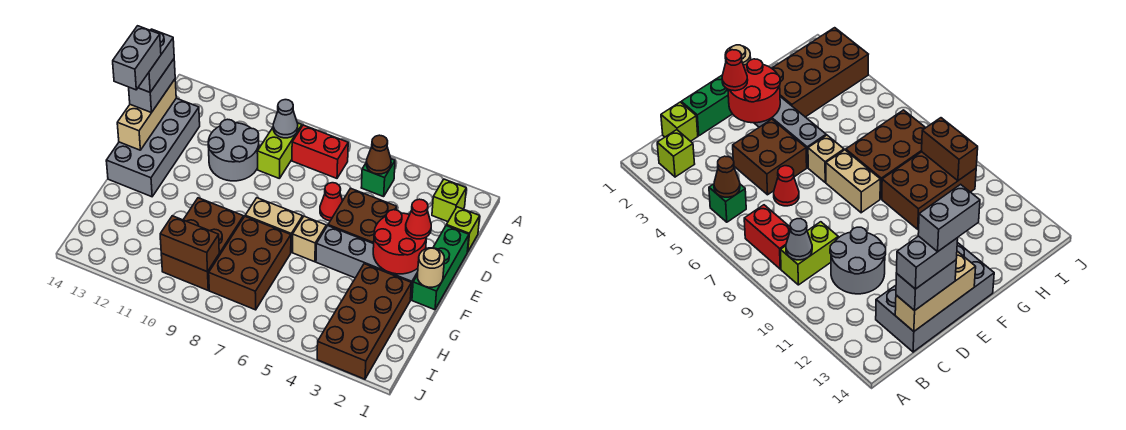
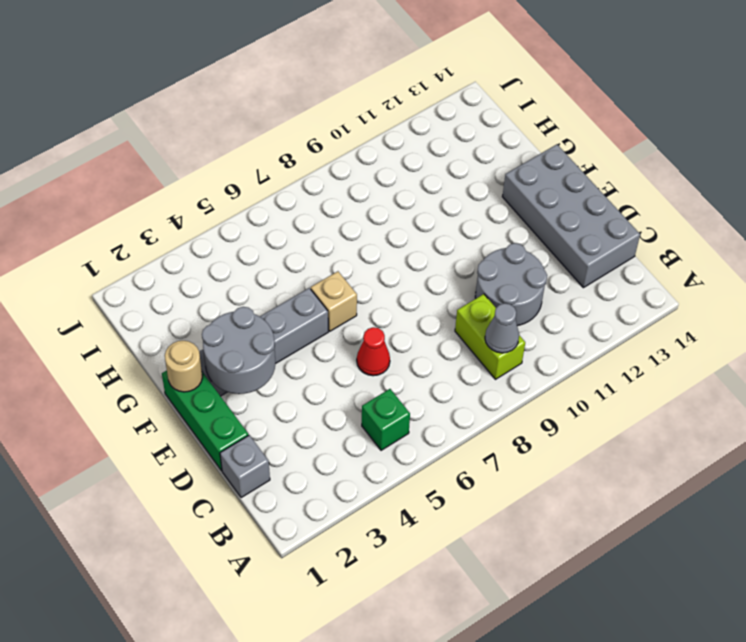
grey 1x1 brick [220,435,270,498] -> lime 1x1 brick [446,207,480,252]
grey 2x2 round brick [202,307,275,394] -> red 2x2 round brick [373,210,427,274]
none -> lime 1x1 brick [432,179,466,222]
none -> red 1x2 brick [292,125,348,178]
none -> brown 2x2 brick [328,188,397,244]

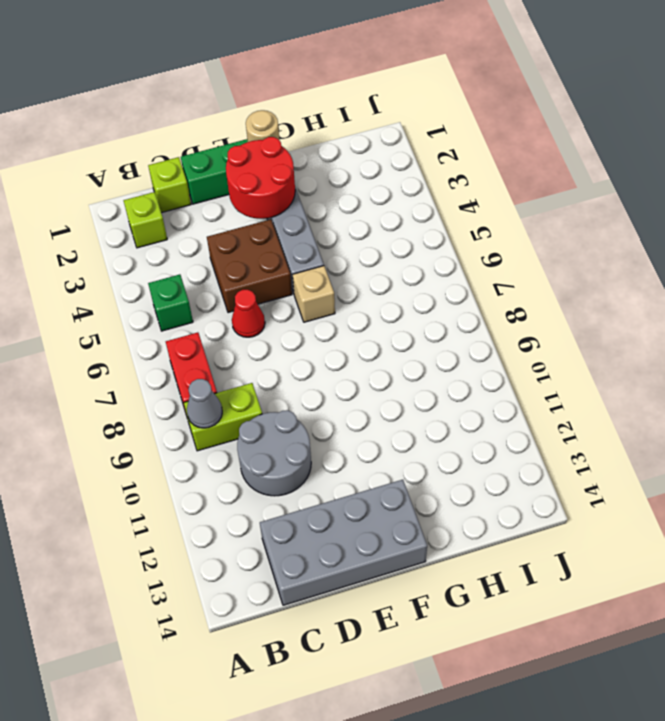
none -> tan 1x2 brick [245,198,303,252]
none -> brown 2x4 brick [317,264,411,379]
none -> brown 2x3 brick [209,217,291,310]

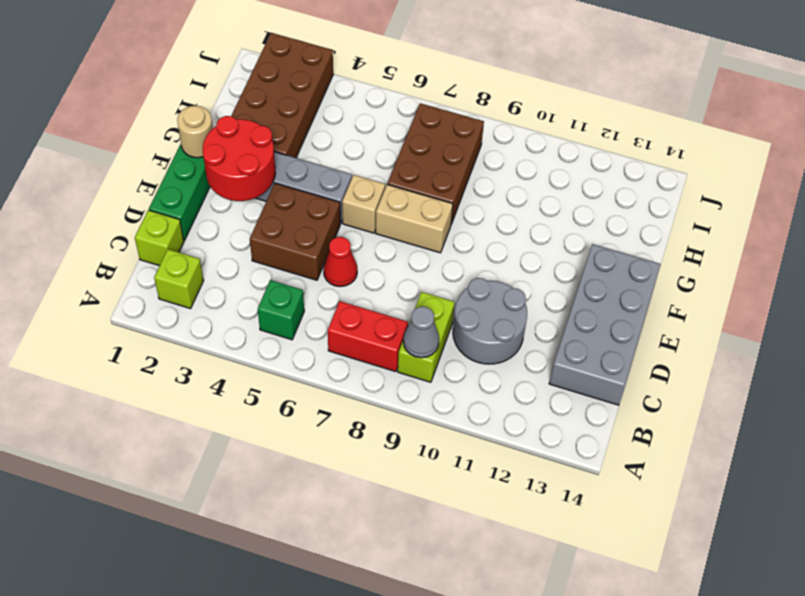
none -> brown 2x3 brick [161,198,244,290]
none -> brown 1x1 cone [366,135,391,174]
none -> tan 1x3 brick [117,79,176,150]

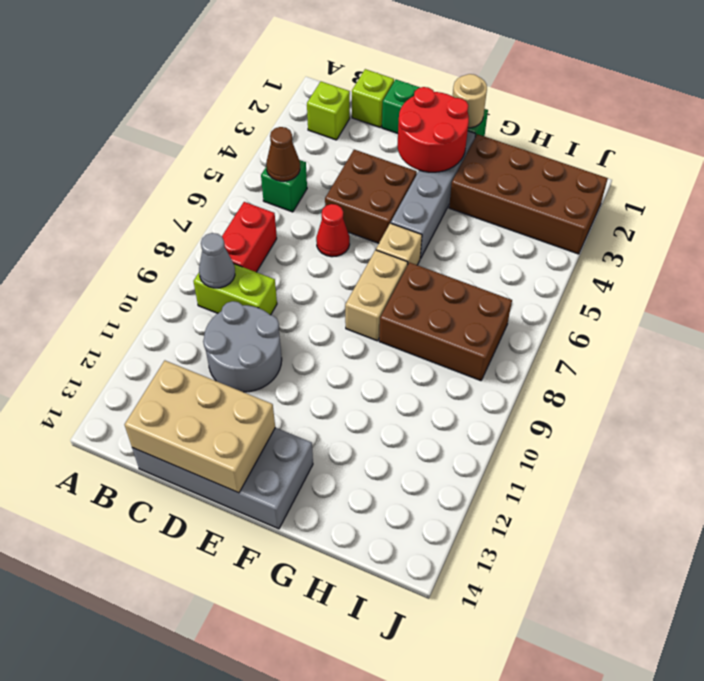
tan 2x3 brick [125,361,275,493] -> tan 1x3 brick [117,79,176,150]
none -> brown 2x3 brick [161,198,244,290]
none -> brown 1x2 brick [160,216,219,272]
none -> grey 1x2 brick [129,59,175,113]

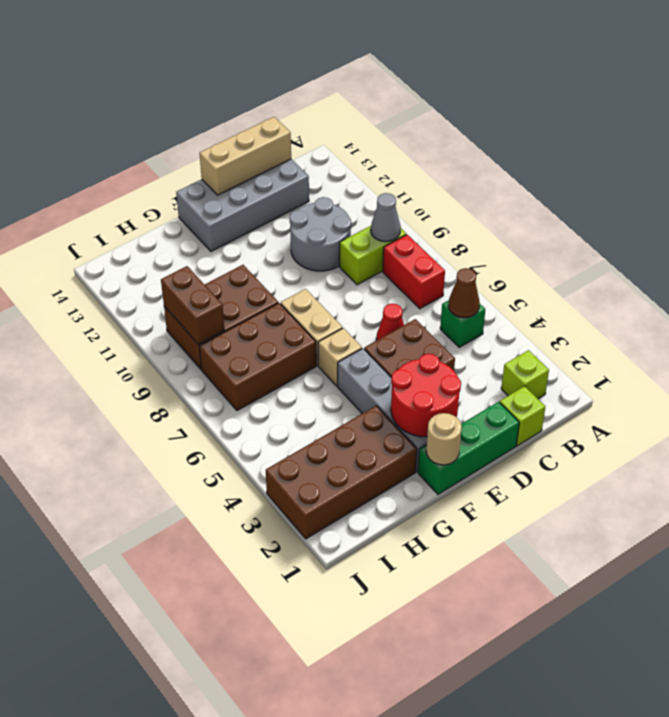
none -> grey 1x2 brick [129,59,175,113]
none -> red 1x1 cone [406,199,431,239]
none -> grey 1x2 brick [138,29,174,92]

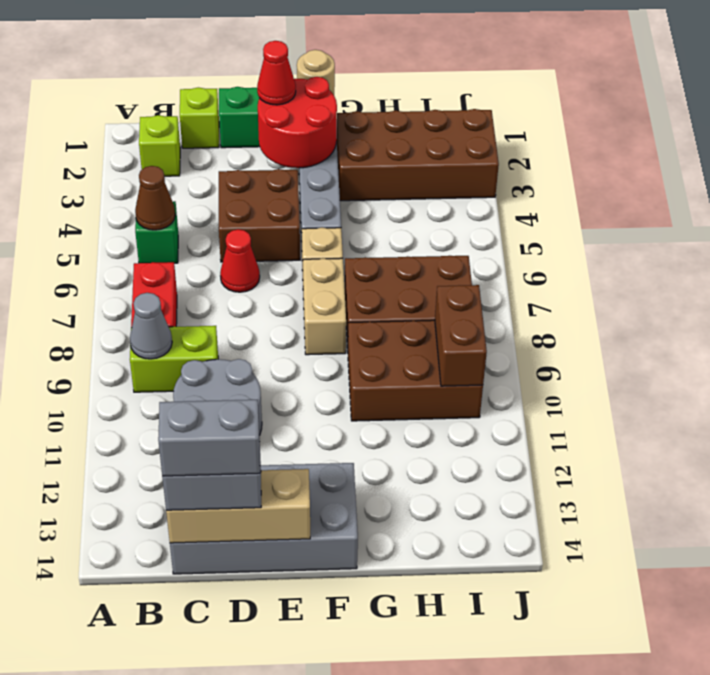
none -> grey 1x2 brick [113,26,161,90]

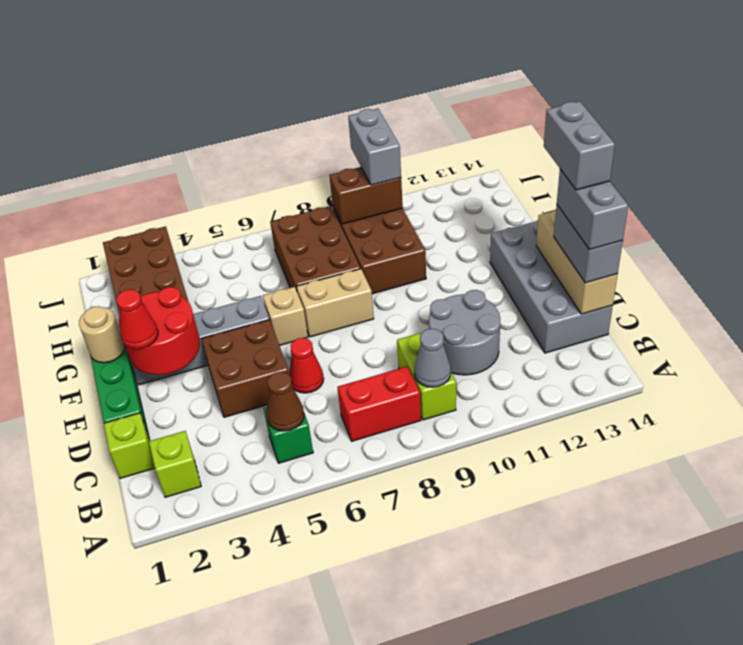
grey 1x2 brick [348,109,401,185] -> none

